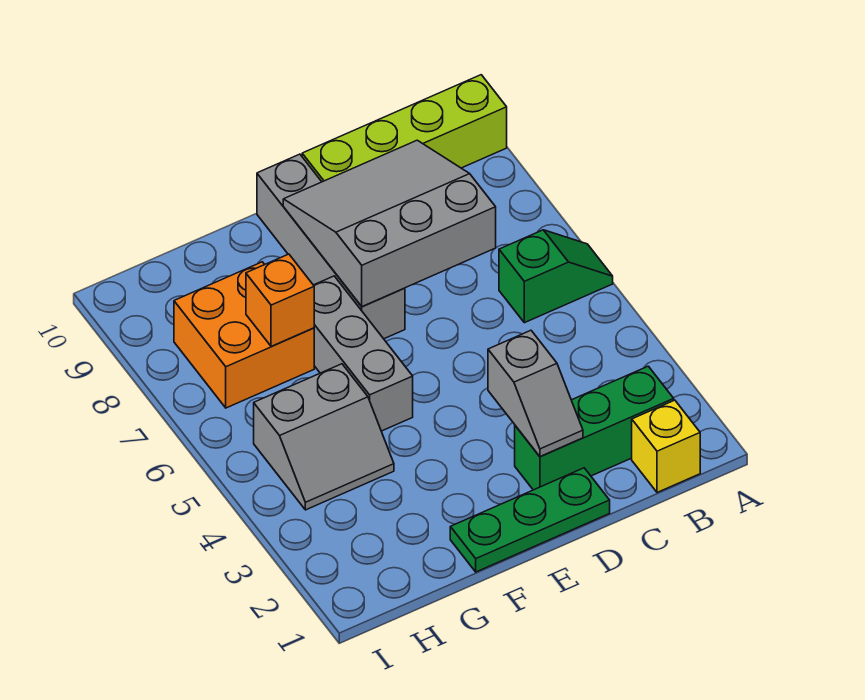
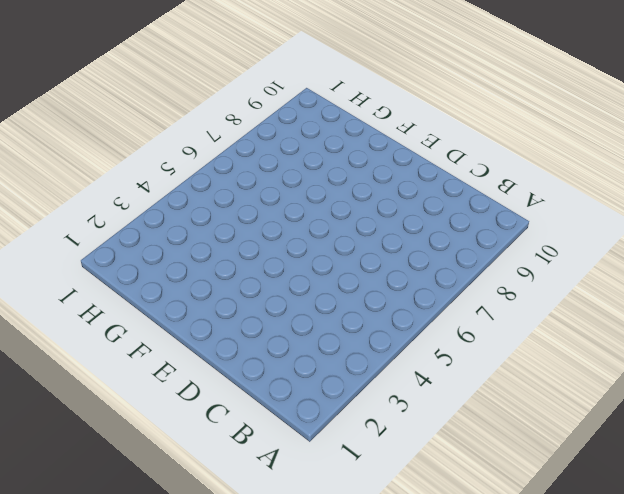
none -> green 1x2 slope [499,230,613,323]
none -> lime 1x4 brick [302,75,507,182]
none -> yellow 1x1 brick [632,400,700,493]

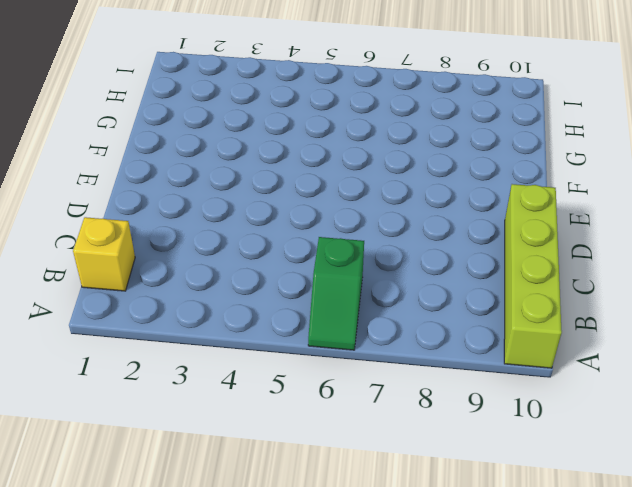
none -> green 1x3 brick [515,366,674,490]
none -> green 1x3 plate [450,468,610,572]
none -> grey 1x4 brick [257,154,405,339]

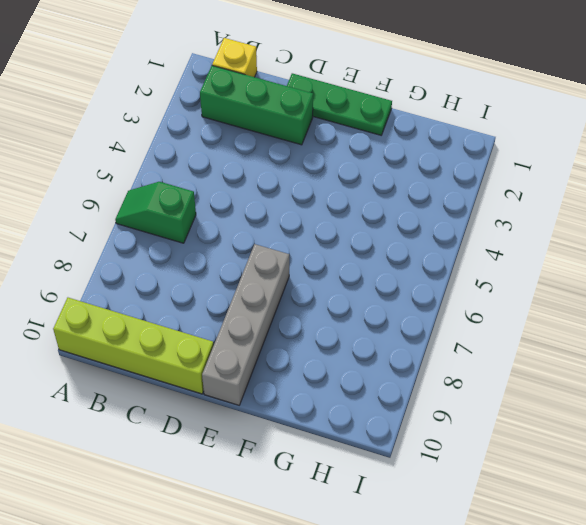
none -> grey 1x3 brick [314,276,413,431]
none -> grey 2x2 slope [254,364,394,510]
none -> orange 2x2 brick [174,262,314,408]

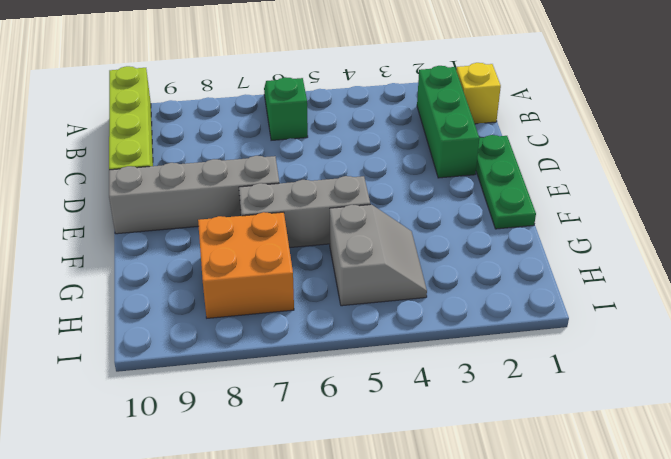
none -> grey 3x3 slope [283,140,496,307]
none -> grey 1x2 slope [488,330,583,456]
none -> orange 1x1 brick [246,254,314,346]

